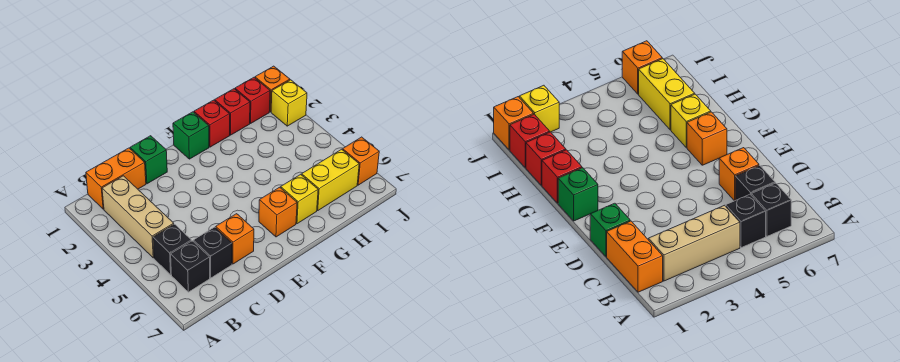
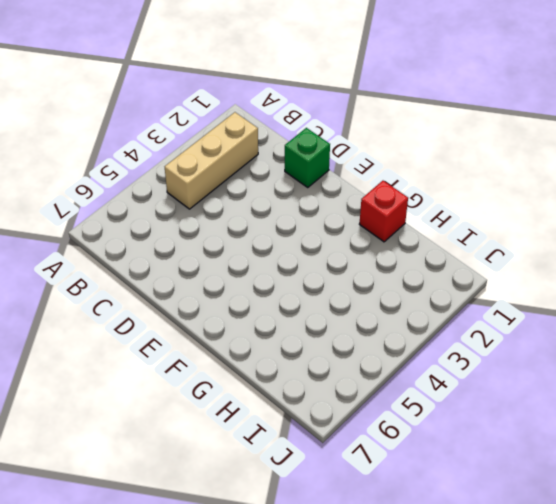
none -> orange 1x2 brick [86,148,146,209]
none -> black 1x1 brick [153,224,191,275]
none -> black 1x1 brick [171,241,210,292]

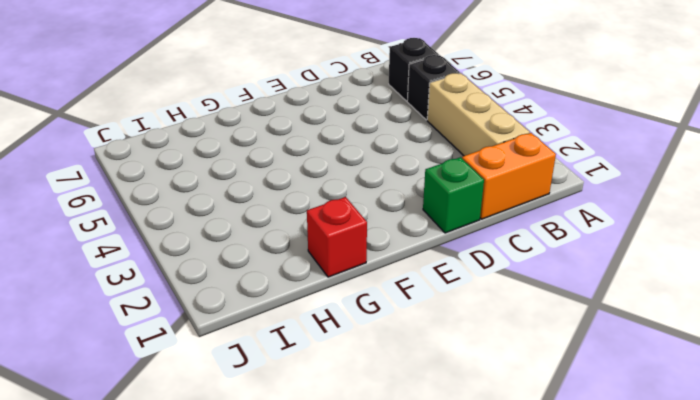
none -> black 1x1 brick [193,227,232,278]
none -> orange 1x1 brick [216,214,254,264]
none -> green 1x1 brick [173,112,209,159]

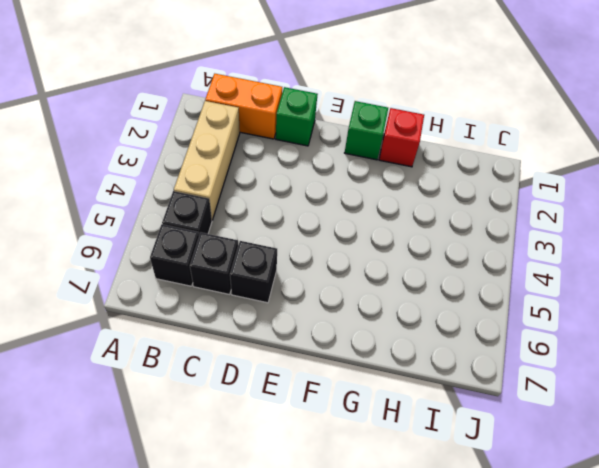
black 1x1 brick [230,241,277,303] -> orange 1x1 brick [216,214,254,264]
none -> orange 1x1 brick [259,187,297,237]
none -> yellow 1x1 brick [281,174,318,224]
none -> red 1x1 brick [215,89,250,135]

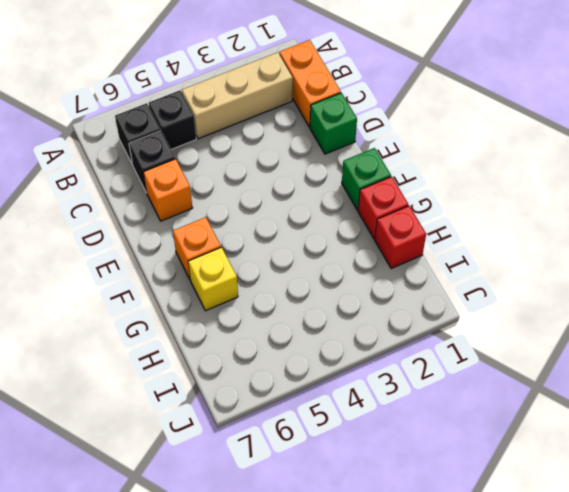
none -> yellow 1x2 brick [302,149,359,210]
none -> red 1x1 brick [235,78,270,123]
none -> orange 1x1 brick [255,66,290,112]

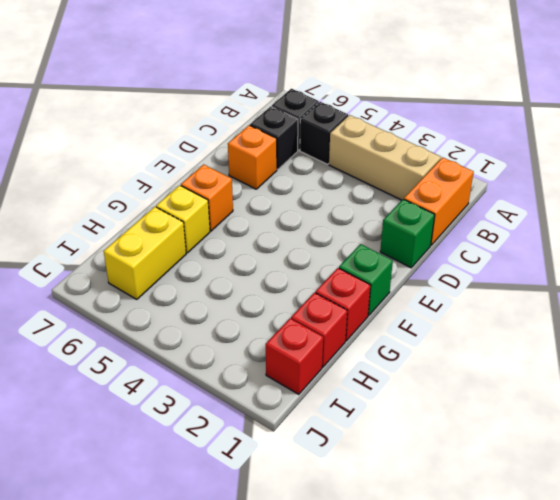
none -> orange 1x1 brick [255,66,290,112]
none -> yellow 1x1 brick [271,80,307,126]
none -> orange 1x1 brick [343,137,379,185]

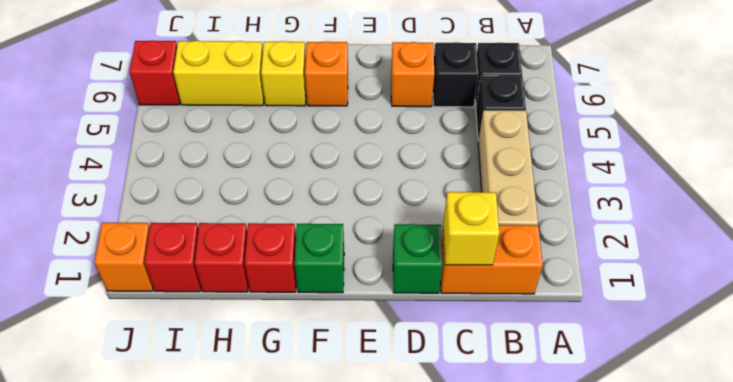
yellow 1x1 brick [443,192,499,265] -> yellow 1x1 brick moved to [271,80,307,126]
red 1x1 brick [130,41,180,105] -> orange 1x1 brick [343,137,379,185]

